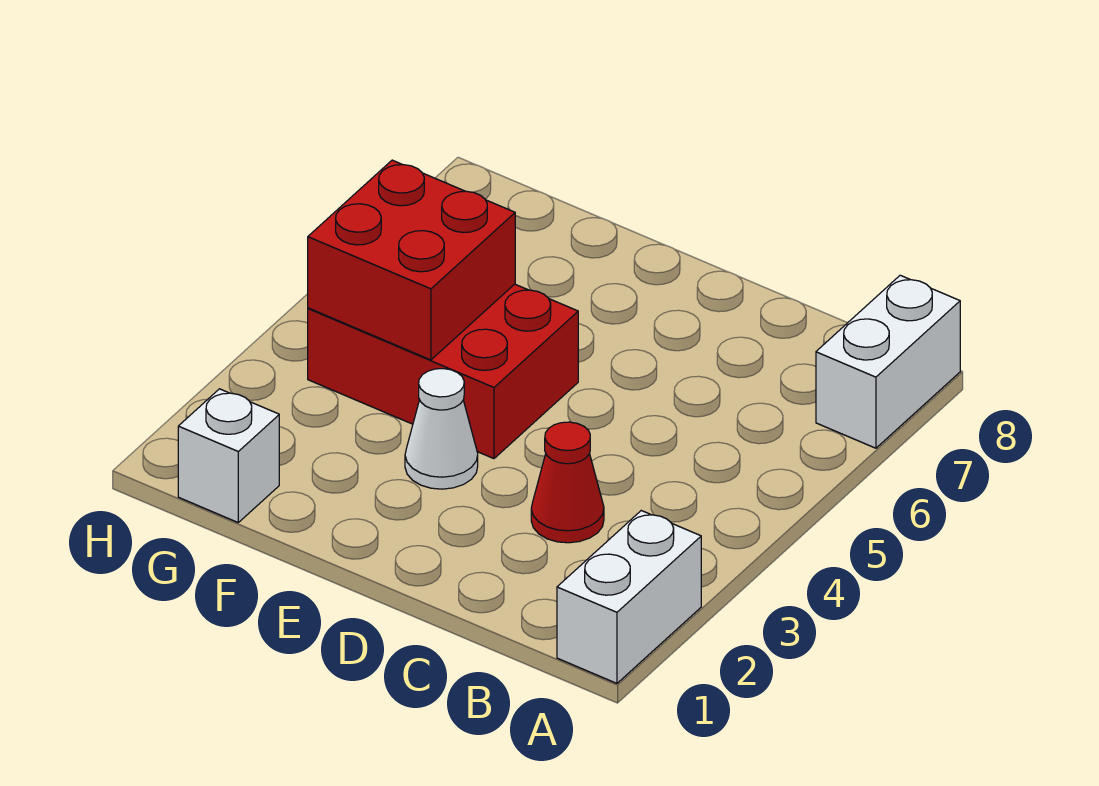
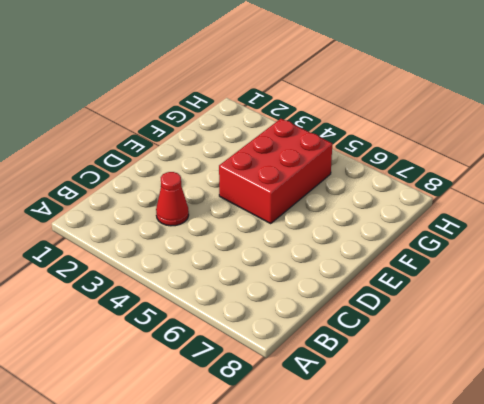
none -> white 1x2 brick [557,511,701,683]
none -> white 1x2 brick [816,275,960,448]

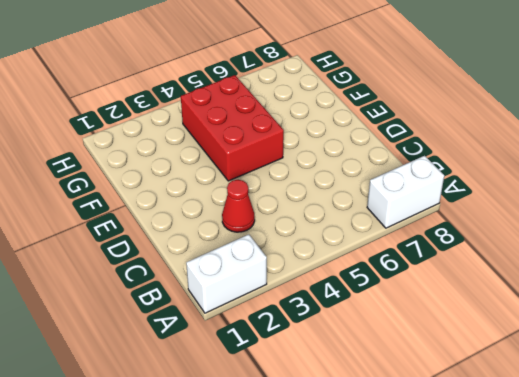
none -> white 1x1 cone [405,369,478,489]
none -> white 1x1 brick [178,389,279,522]

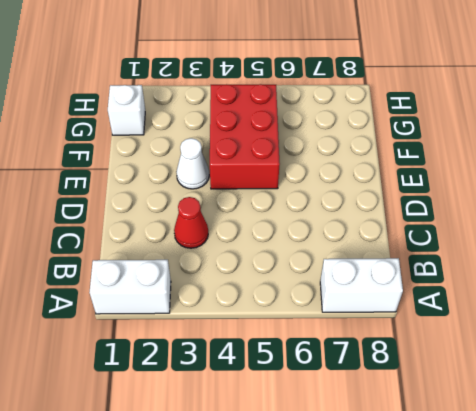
none -> red 2x2 brick [308,160,515,360]

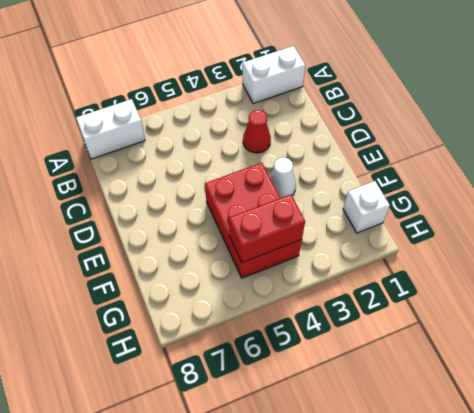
red 1x2 brick [229,195,305,262] -> red 2x2 brick [308,160,515,360]

